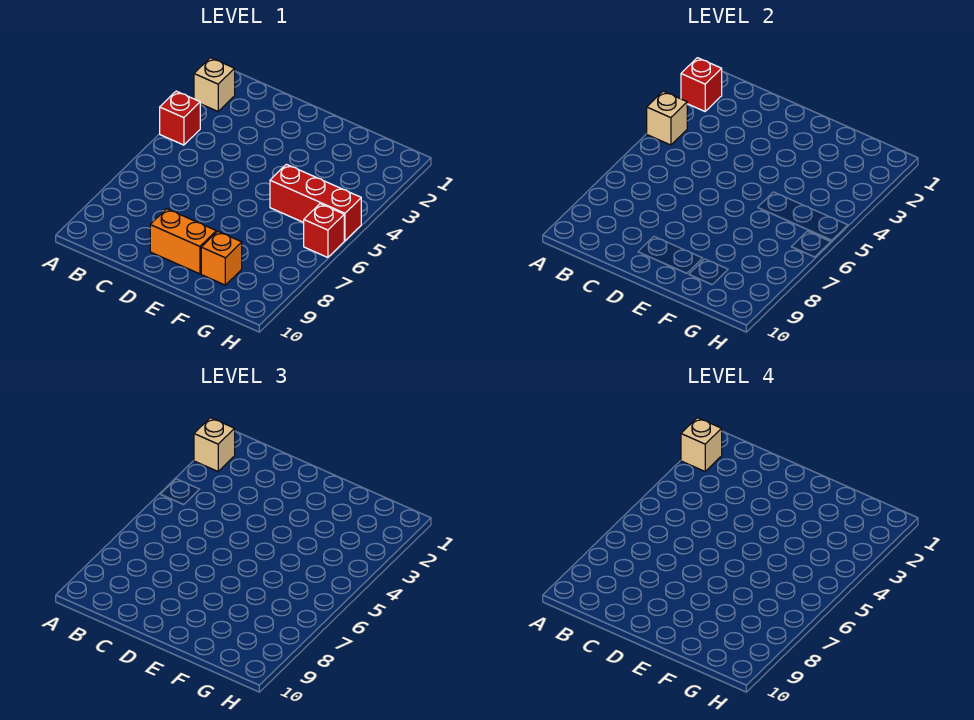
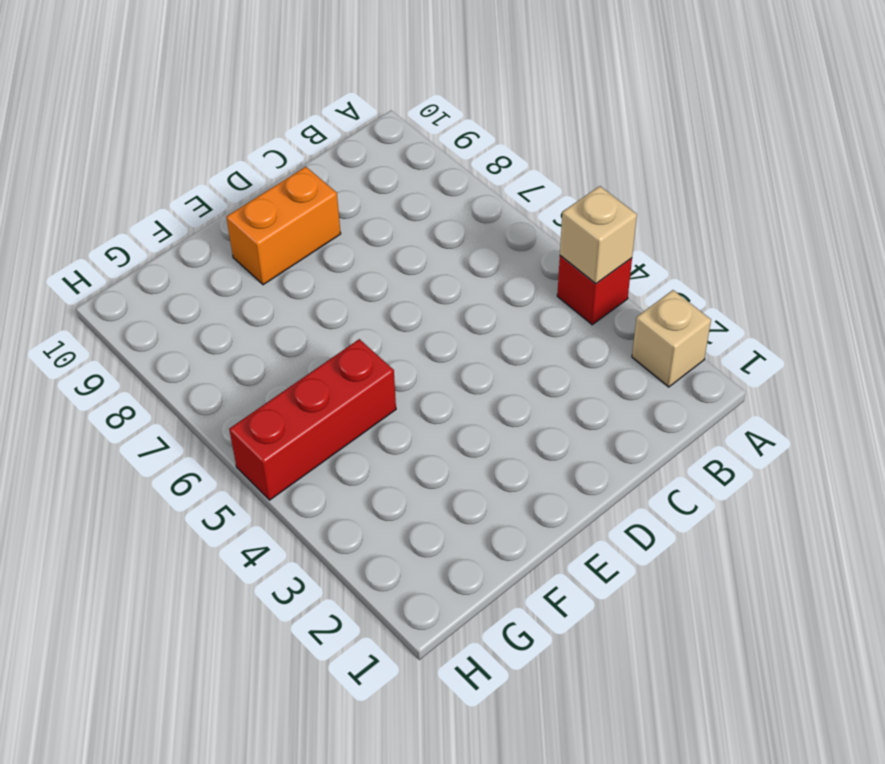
none -> orange 1x1 brick [201,231,242,285]
none -> red 1x1 brick [304,204,344,257]

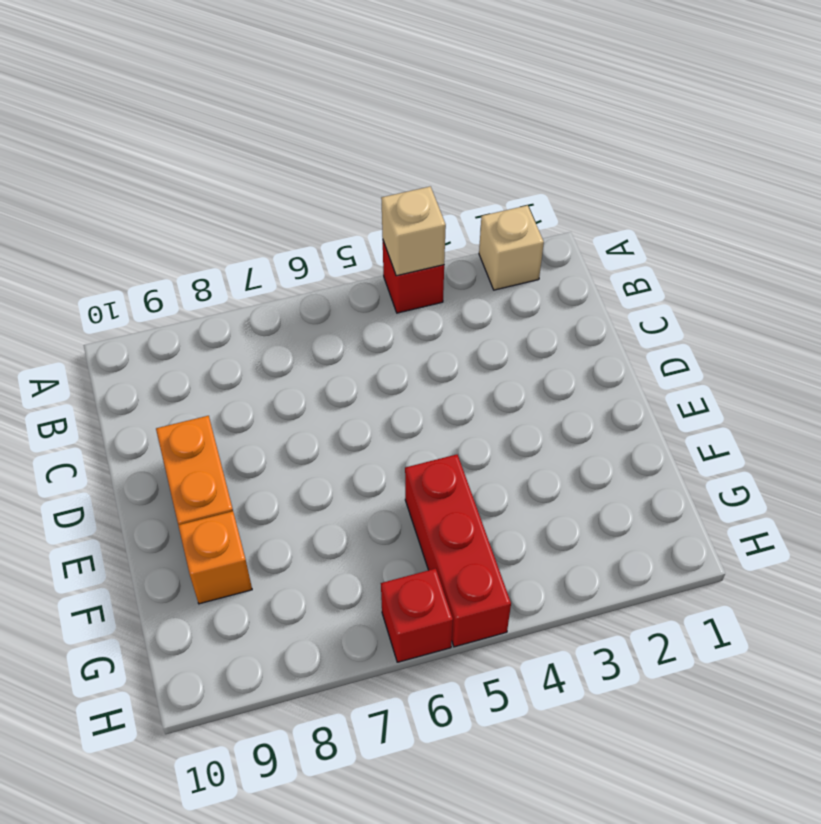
none -> red 1x1 brick [681,58,722,111]
none -> tan 1x1 brick [194,418,235,471]

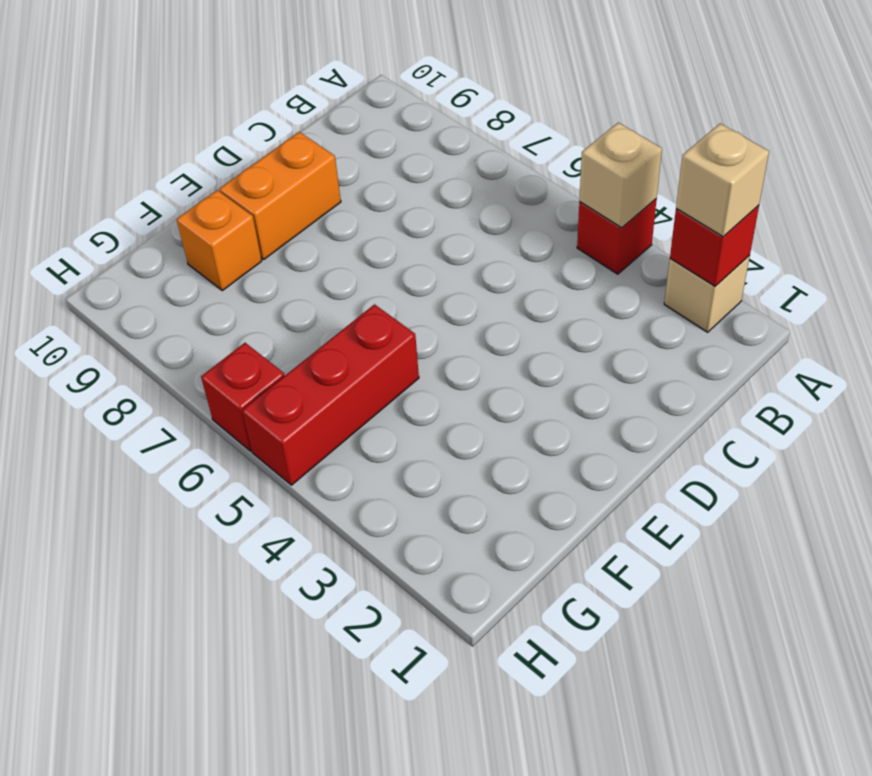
none -> tan 1x1 brick [681,418,722,471]

